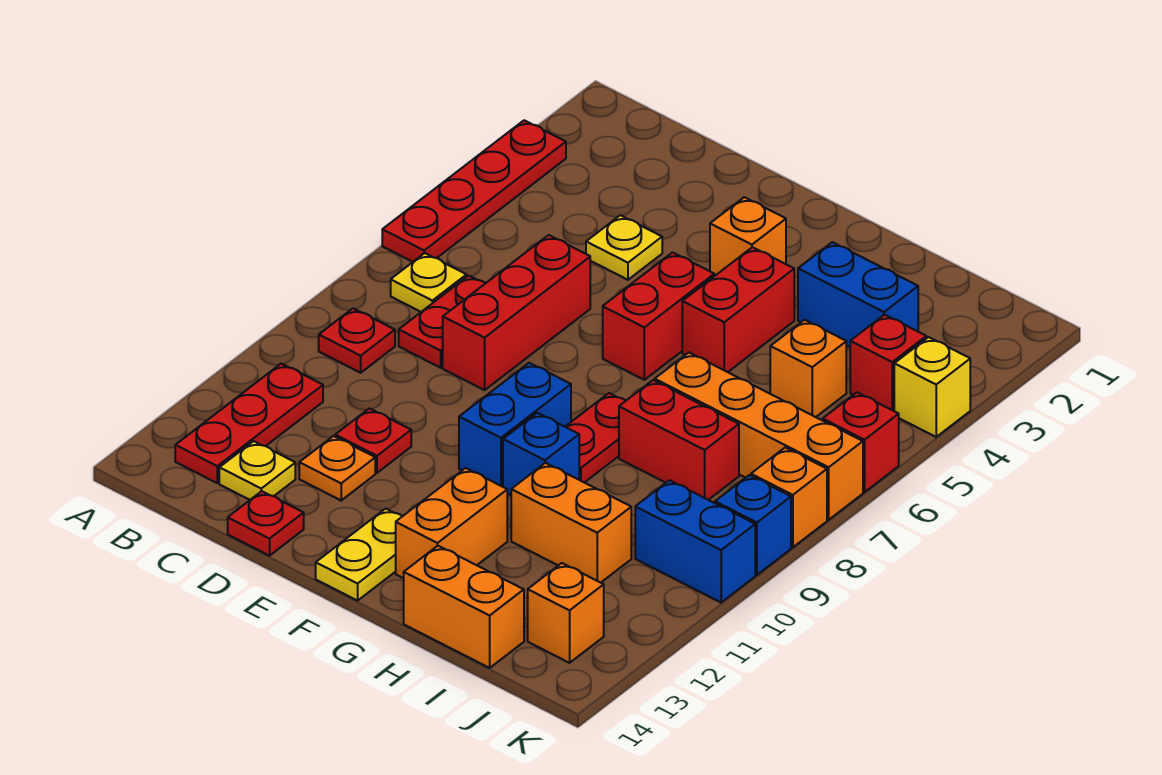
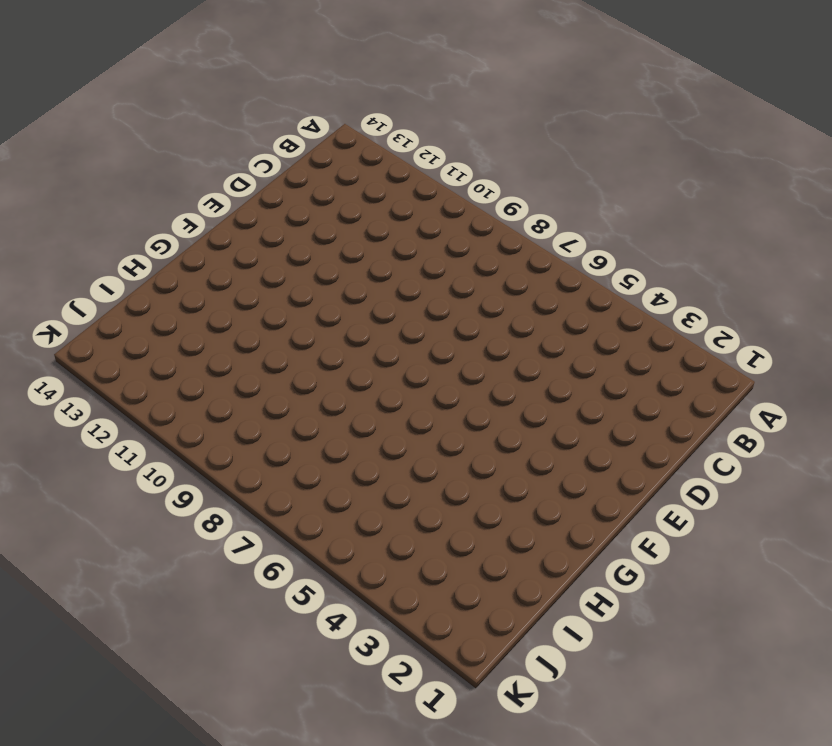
none -> red 1x4 plate [382,120,566,262]
none -> yellow 1x1 plate [391,253,467,312]
none -> red 1x1 plate [319,308,395,373]
none -> red 1x3 plate [175,364,323,483]

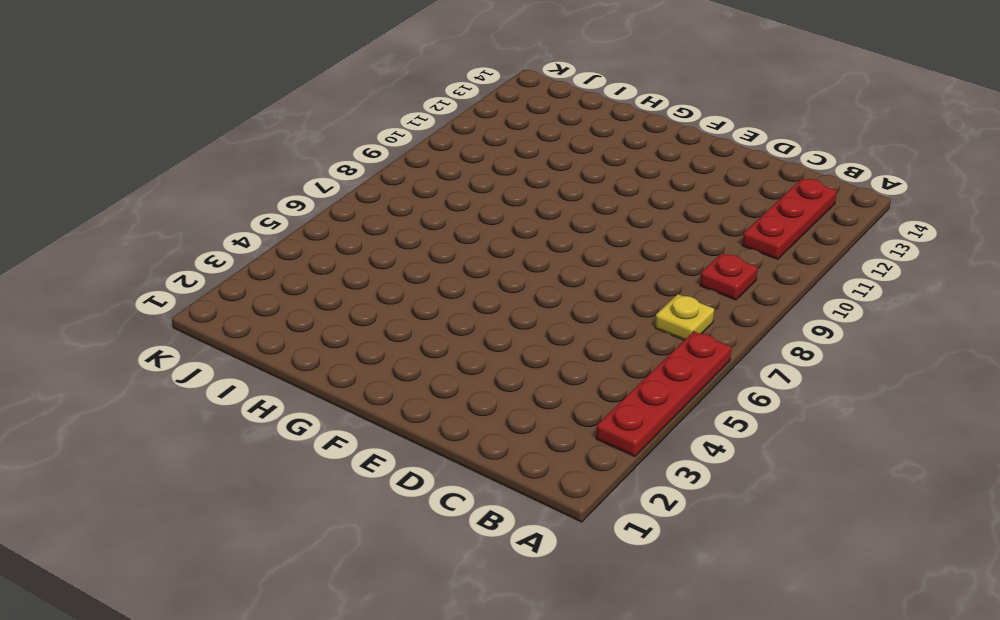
none -> red 1x2 plate [399,276,485,368]
none -> yellow 1x1 plate [219,441,295,500]
none -> yellow 1x1 plate [586,215,662,280]
none -> red 1x3 brick [443,235,590,390]

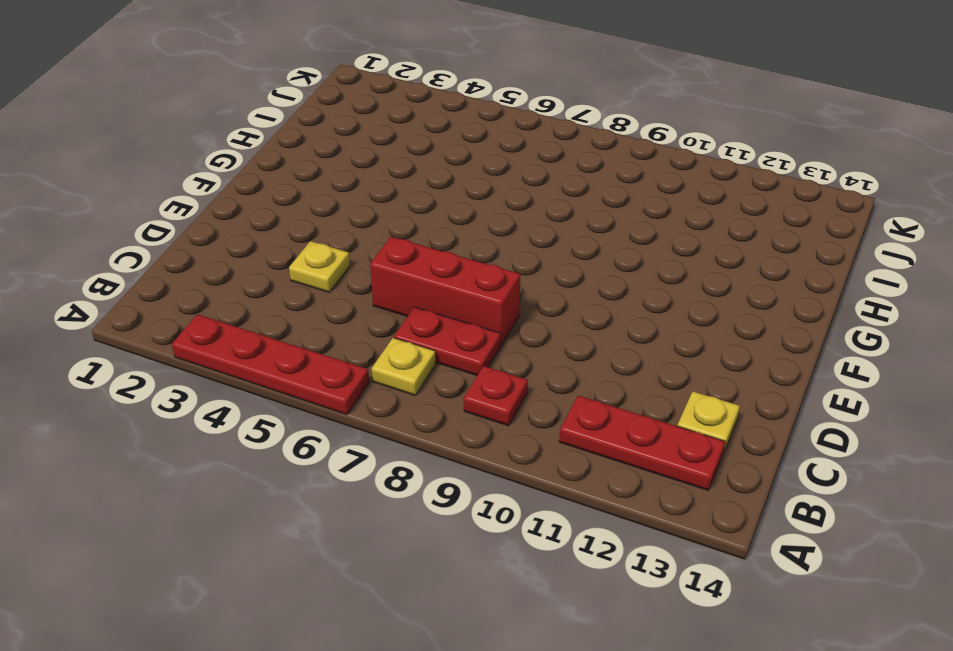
none -> red 1x1 plate [335,408,411,473]
none -> orange 1x1 plate [299,436,375,500]
none -> red 1x1 plate [228,491,304,556]
none -> orange 1x1 brick [710,197,786,276]

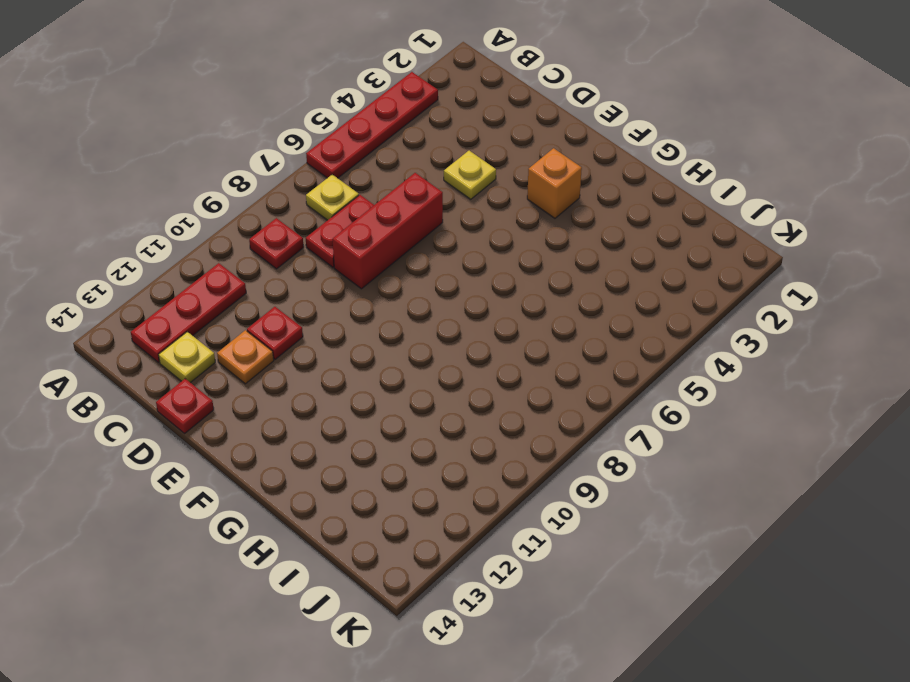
none -> red 1x2 brick [603,252,714,380]
none -> blue 1x2 brick [459,363,571,487]
none -> yellow 1x2 plate [316,509,402,601]
none -> red 1x2 brick [682,247,794,372]

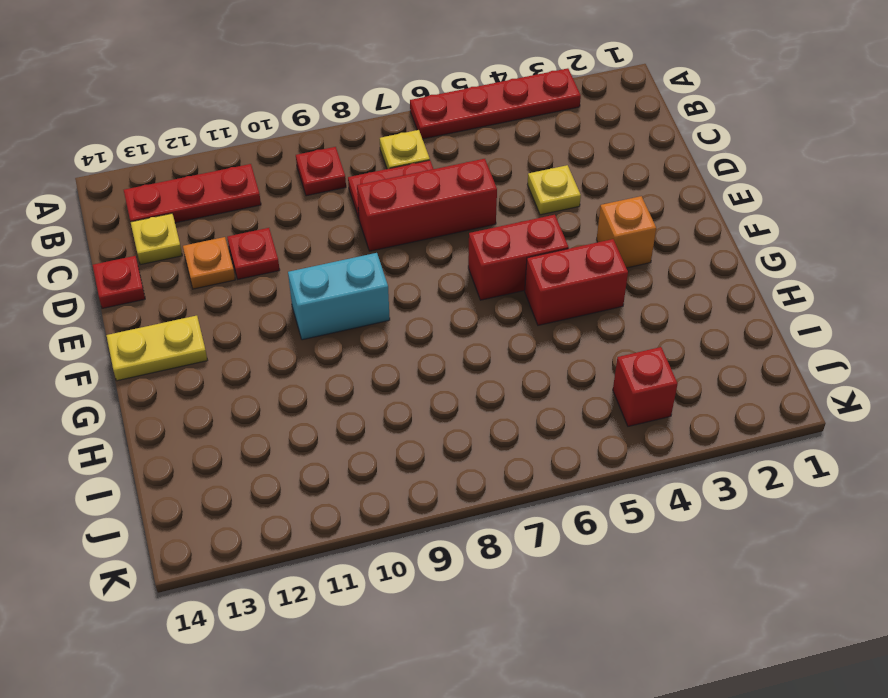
cyan 1x2 brick [288,253,390,340] -> blue 1x2 brick [459,363,571,487]
none -> red 1x2 plate [565,393,626,483]
none -> blue 1x1 brick [503,413,579,495]
none -> orange 1x2 brick [396,468,507,578]
none -> blue 1x2 brick [798,242,918,347]

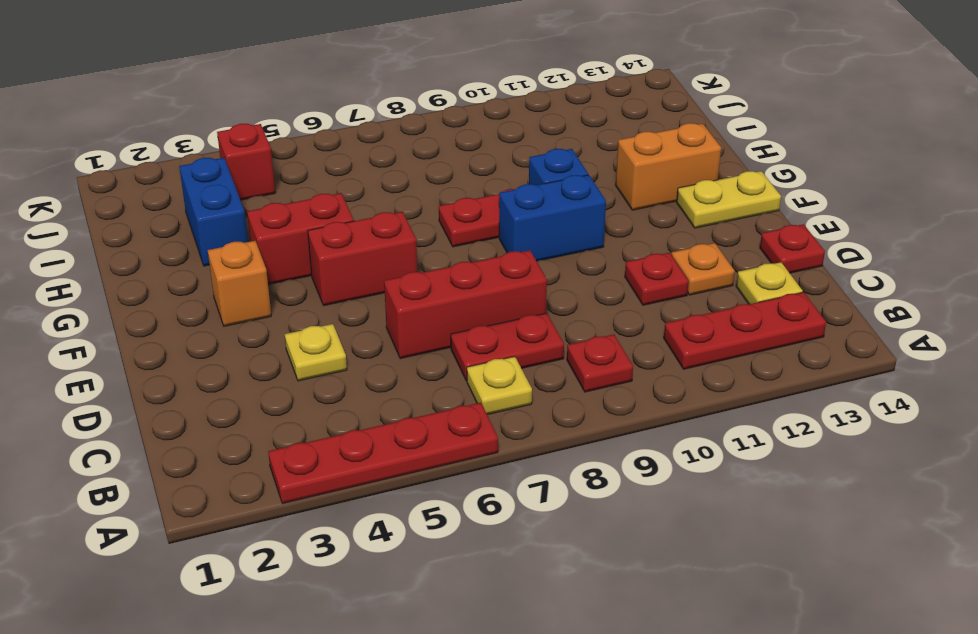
none -> orange 1x4 brick [655,353,863,520]
none -> red 1x2 brick [619,380,739,500]
none -> orange 1x2 brick [511,463,631,583]
none -> orange 1x2 brick [404,546,524,668]

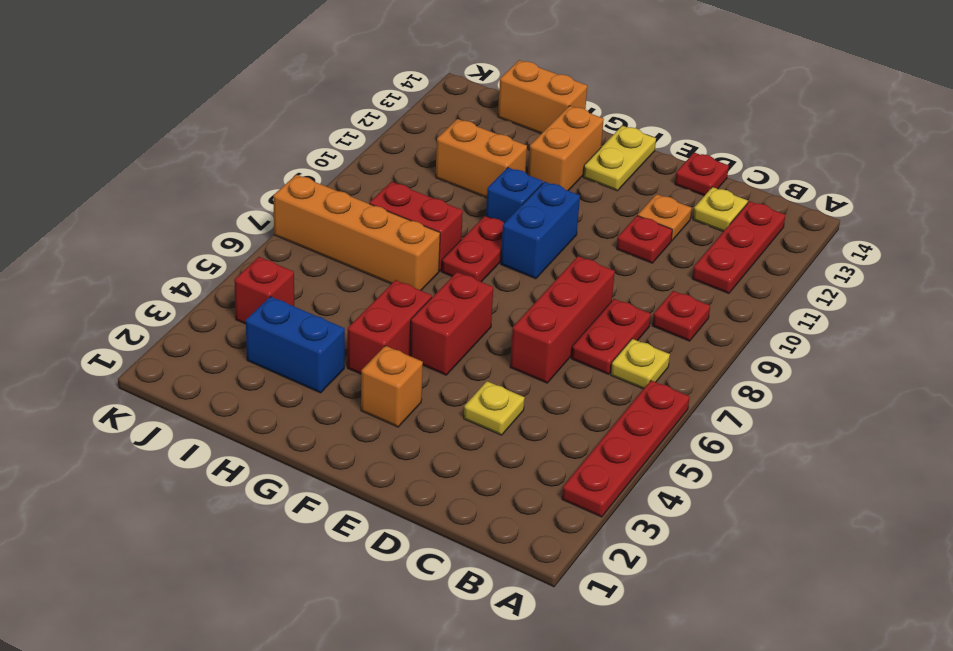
none -> orange 1x1 brick [770,320,846,417]
none -> blue 1x2 brick [635,480,755,602]
none -> orange 1x1 brick [528,563,604,663]
none -> yellow 1x1 brick [894,337,970,437]

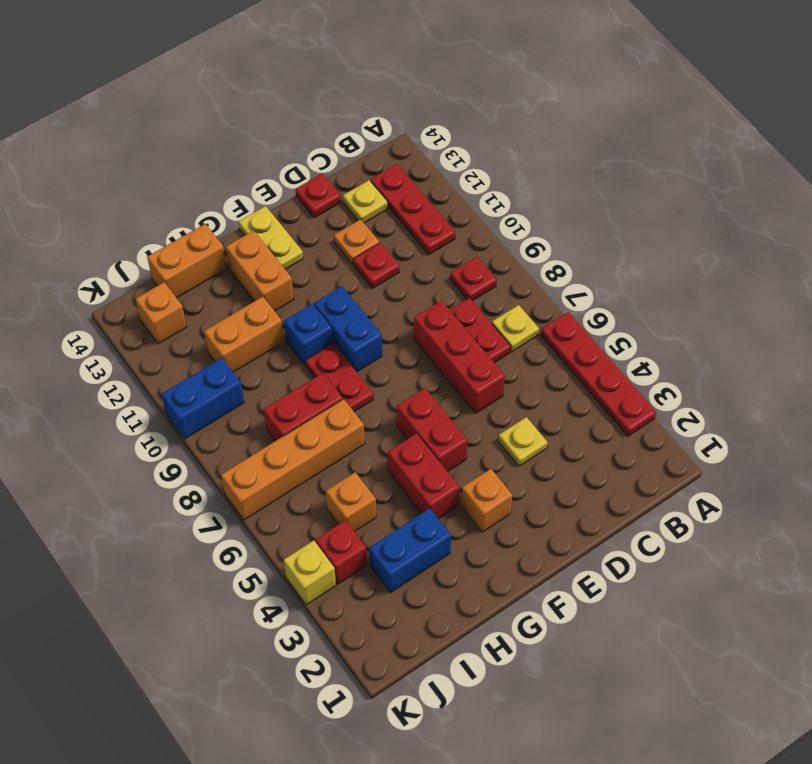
none -> red 1x1 brick [823,392,899,492]
none -> orange 1x1 brick [751,448,827,547]
none -> blue 1x1 brick [715,475,791,575]

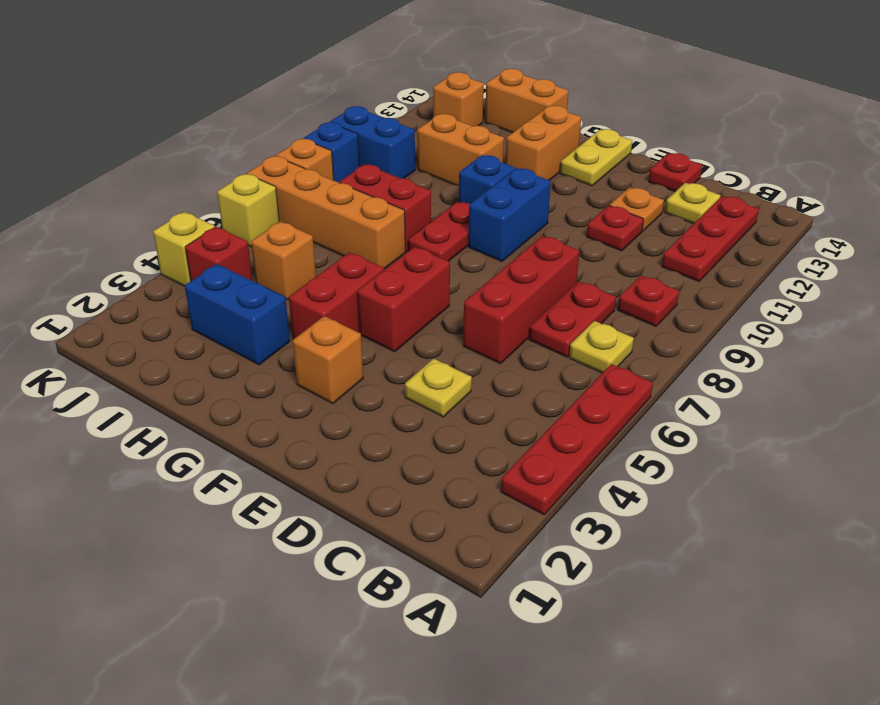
yellow 1x1 brick [217,174,279,247] -> red 1x1 brick [823,392,899,492]

